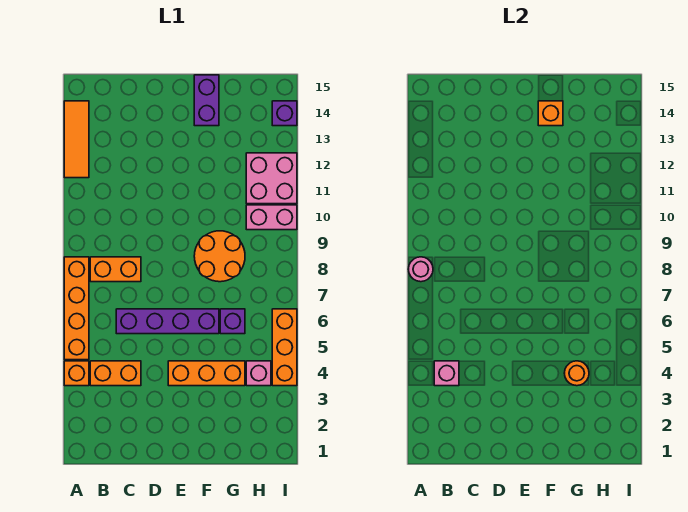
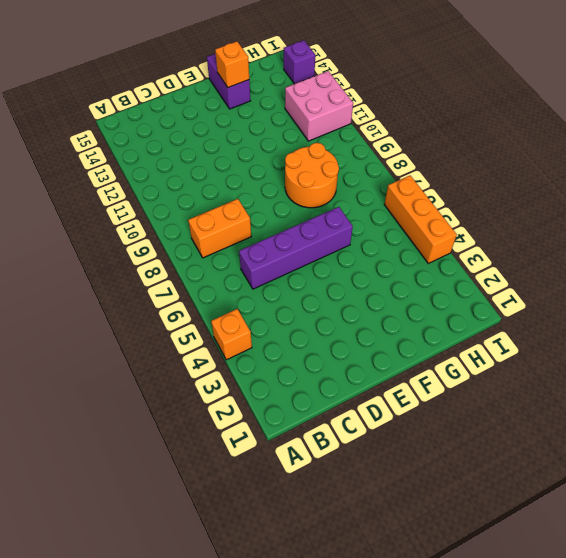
none -> orange 1x4 brick [64,257,89,360]
none -> orange 1x3 tile [64,101,89,178]
none -> orange 1x2 brick [90,361,141,386]

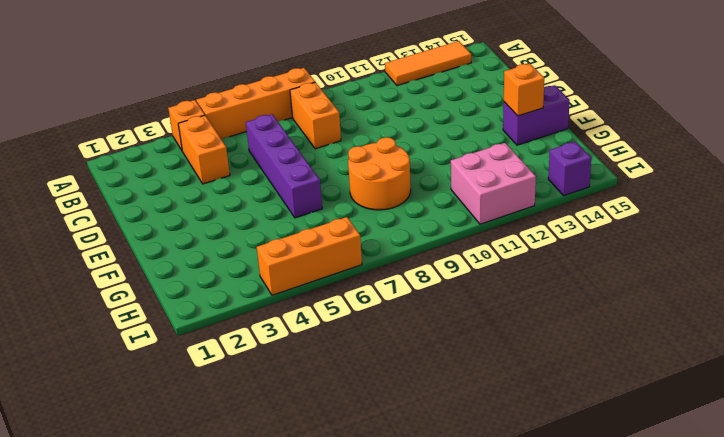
none -> orange 1x3 brick [168,361,245,386]
none -> purple 1x1 brick [220,309,245,334]
none -> pink 1x1 brick [246,361,271,386]

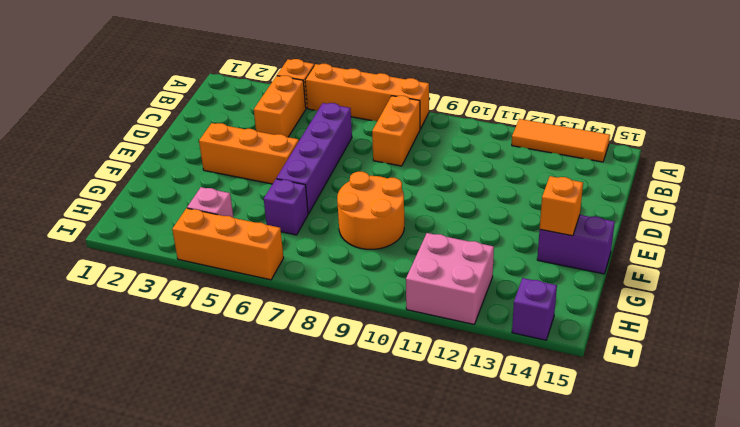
orange 1x3 brick [199,123,299,184] -> orange 1x3 brick turned to [168,361,245,386]
none -> pink 1x2 brick [246,205,297,230]
none -> pink 1x1 round brick [408,257,433,282]
none -> pink 1x1 brick [434,361,459,386]

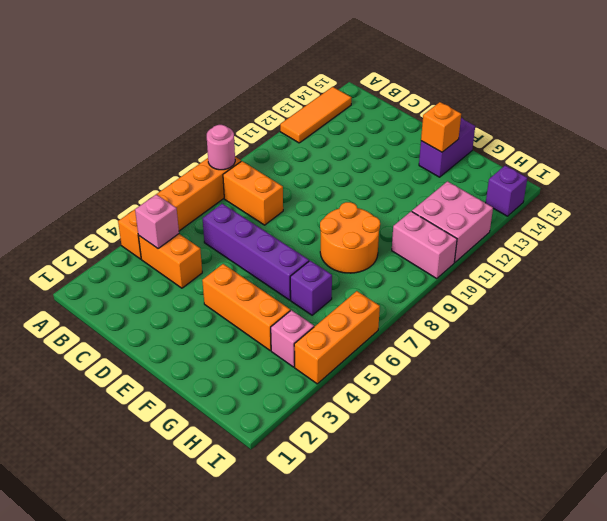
none -> orange 1x1 round brick [564,361,589,386]

